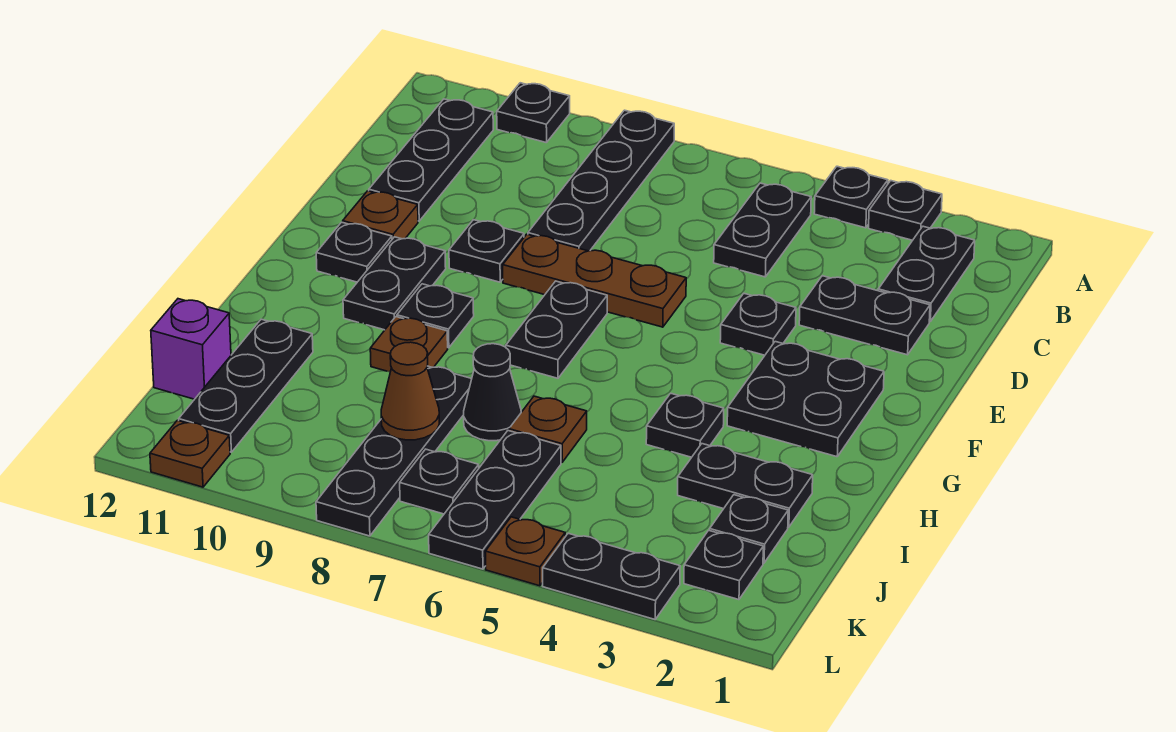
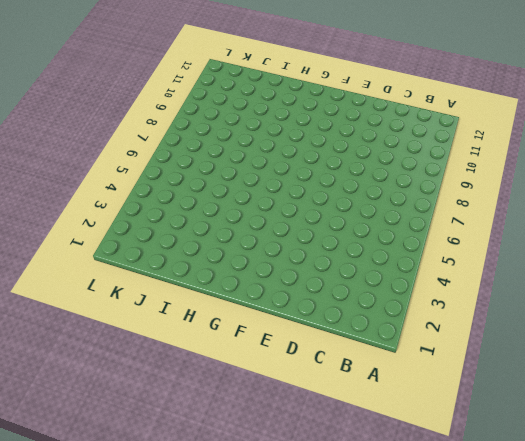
none -> black 1x1 plate [869,181,942,240]
none -> black 1x1 plate [814,166,888,228]
none -> black 1x4 plate [528,110,674,251]
none -> black 1x1 plate [497,83,570,143]

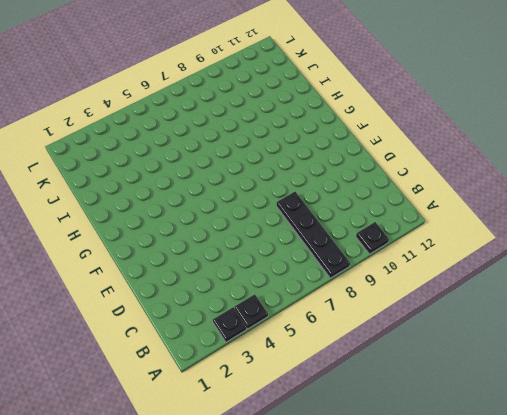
none -> black 1x2 plate [878,226,975,322]
none -> black 1x2 plate [714,183,811,277]
none -> black 1x3 plate [369,99,493,221]
none -> black 1x2 plate [799,276,930,355]

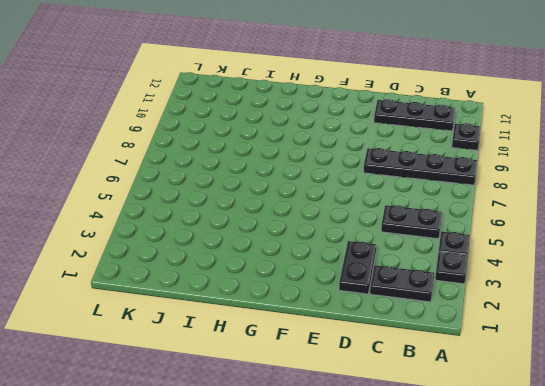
none -> black 1x1 plate [720,294,796,355]
none -> brown 1x3 plate [503,234,686,327]
none -> black 1x1 plate [449,220,524,282]
none -> brown 1x1 plate [343,191,418,239]

